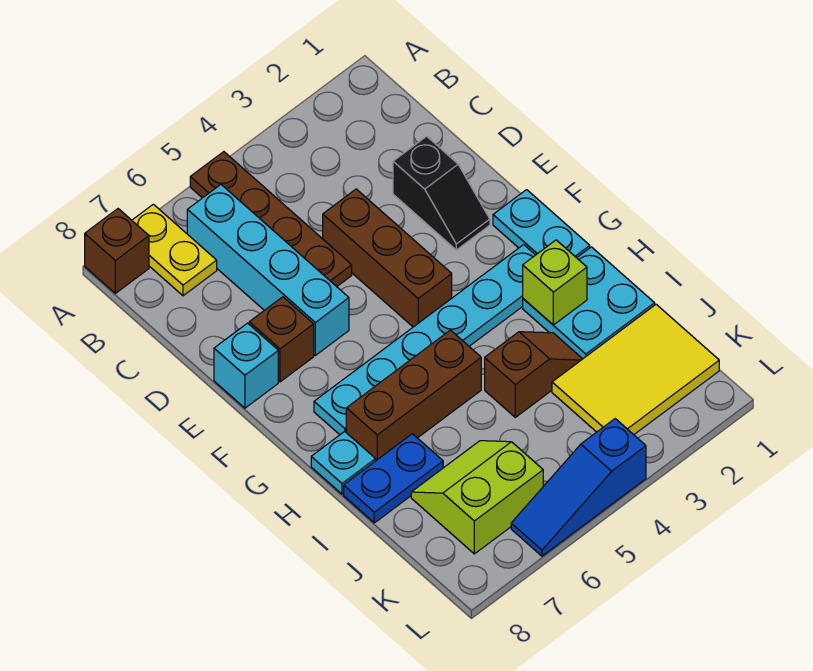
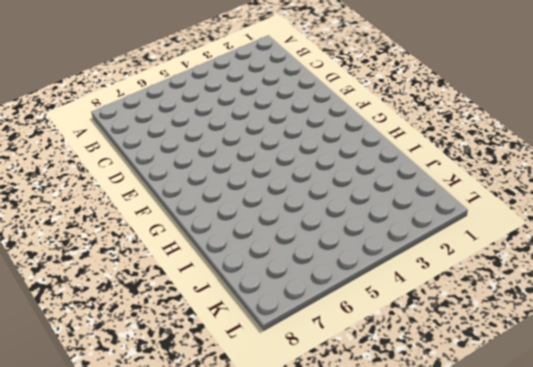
none -> brown 1x4 plate [190,152,352,287]
none -> yellow 1x2 plate [132,204,217,296]
none -> brown 1x1 brick [85,209,149,293]

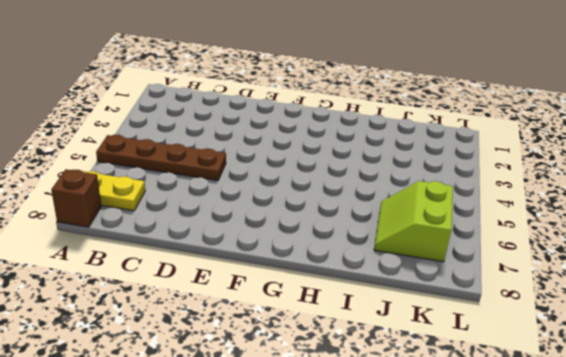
none -> cyan 1x4 brick [187,185,349,355]
none -> black 1x2 slope [393,136,490,250]
none -> brown 1x3 brick [323,189,452,327]

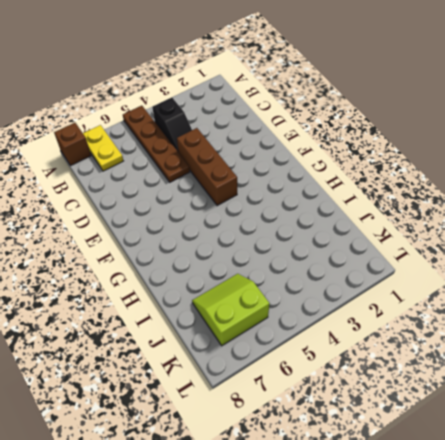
black 1x2 slope [152,97,192,151] -> black 1x2 slope moved to [393,136,490,250]
none -> cyan 1x4 brick [187,185,349,355]
none -> brown 1x1 brick [249,297,314,382]
none -> cyan 1x1 brick [214,323,278,408]

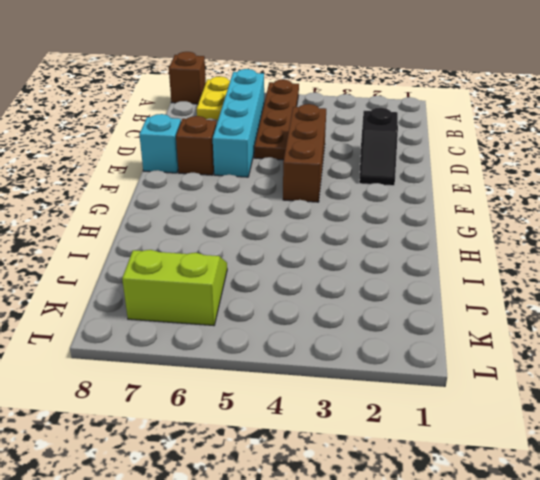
none -> cyan 1x2 plate [493,190,590,258]
none -> cyan 1x6 plate [314,245,535,435]
none -> cyan 2x2 plate [523,247,655,359]

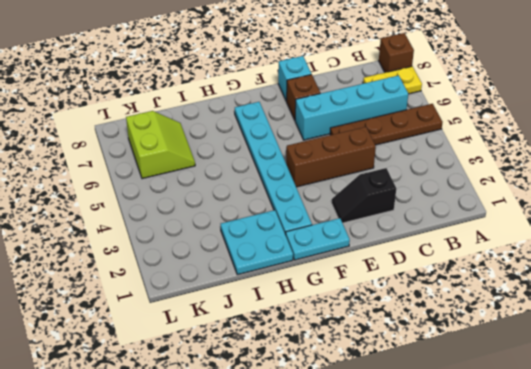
none -> brown 1x3 brick [346,330,481,460]
none -> cyan 1x1 plate [311,431,376,494]
none -> brown 1x2 slope [485,332,582,417]

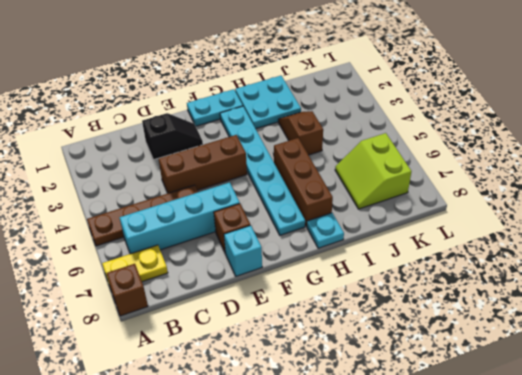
none -> blue 1x2 plate [344,434,443,523]
none -> yellow 2x3 tile [552,304,719,435]
none -> blue 1x3 slope [511,419,646,556]

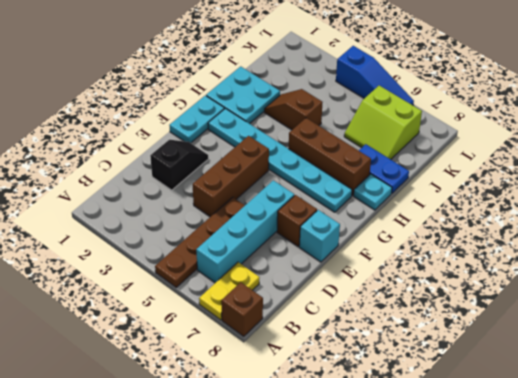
none -> yellow 2x3 tile [552,304,719,435]
none -> lime 1x1 brick [523,240,587,325]

